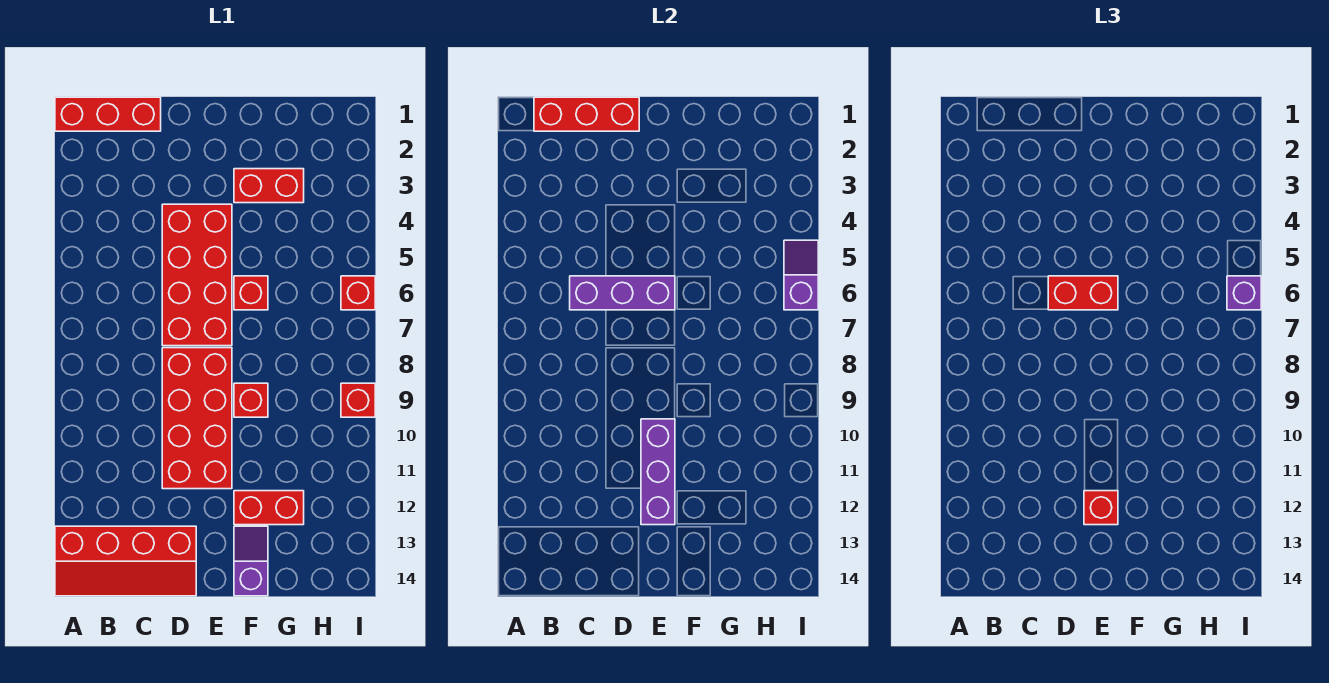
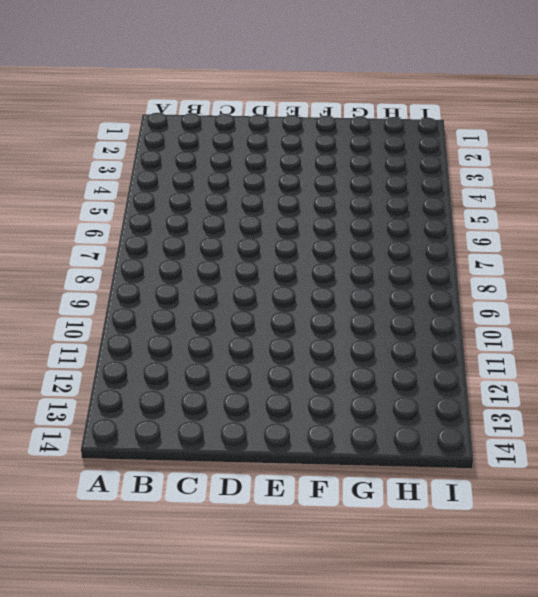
none -> red 1x3 brick [55,97,161,131]
none -> red 2x4 slope [55,526,196,596]
none -> red 2x4 brick [162,204,232,346]

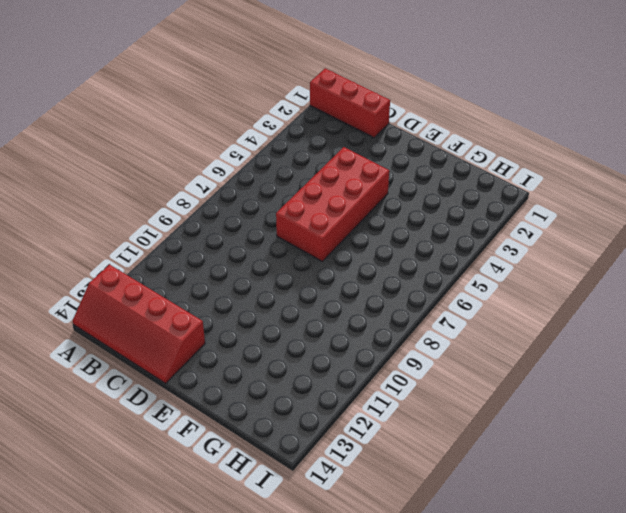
none -> red 2x4 brick [162,348,232,489]
none -> red 1x2 brick [234,169,304,203]
none -> red 1x1 brick [234,276,268,310]

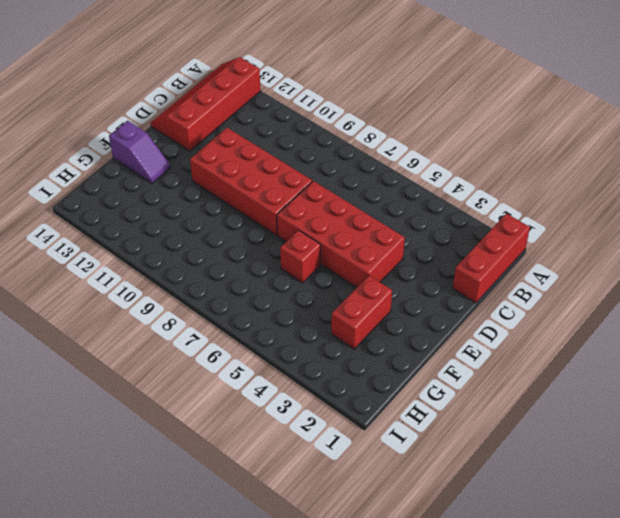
none -> red 1x1 brick [234,383,268,417]
none -> red 1x2 brick [234,491,304,525]
none -> red 1x1 brick [341,276,375,310]

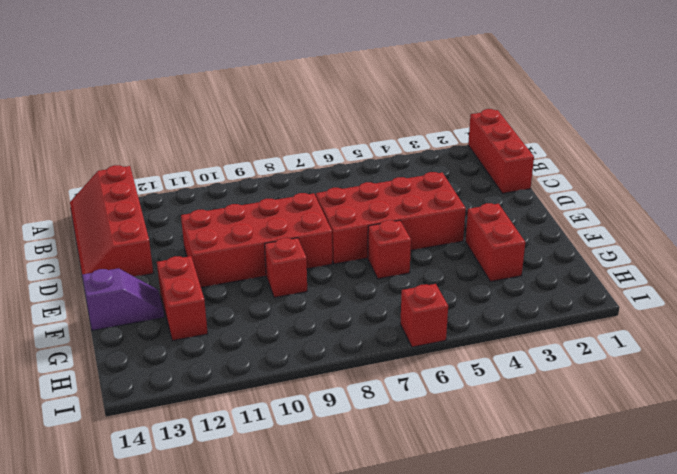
none -> red 1x1 brick [341,383,375,417]
none -> red 1x3 brick [534,97,639,131]
none -> purple 1x3 brick [570,276,675,310]

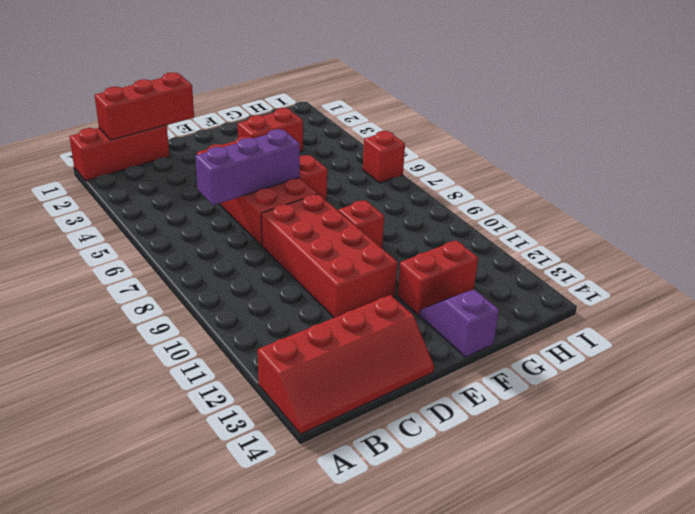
none -> red 1x1 brick [341,383,375,417]
none -> purple 1x3 brick [641,419,675,525]
none -> purple 1x2 slope [784,240,818,310]

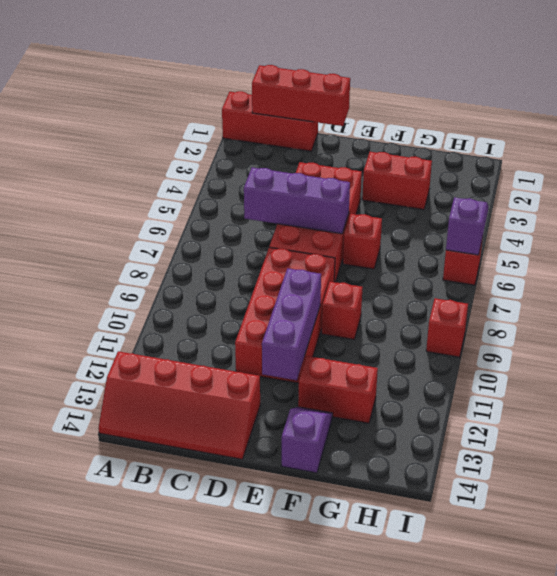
none -> red 1x2 brick [1048,276,1118,310]
none -> red 1x1 brick [1084,491,1118,525]
none -> purple 1x1 brick [1227,276,1261,310]

